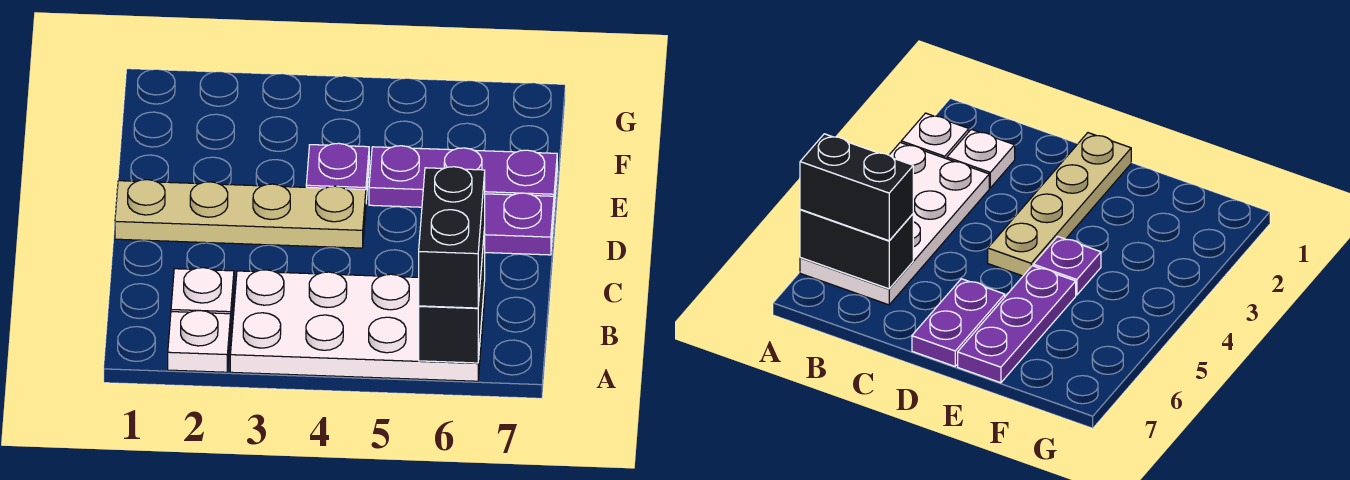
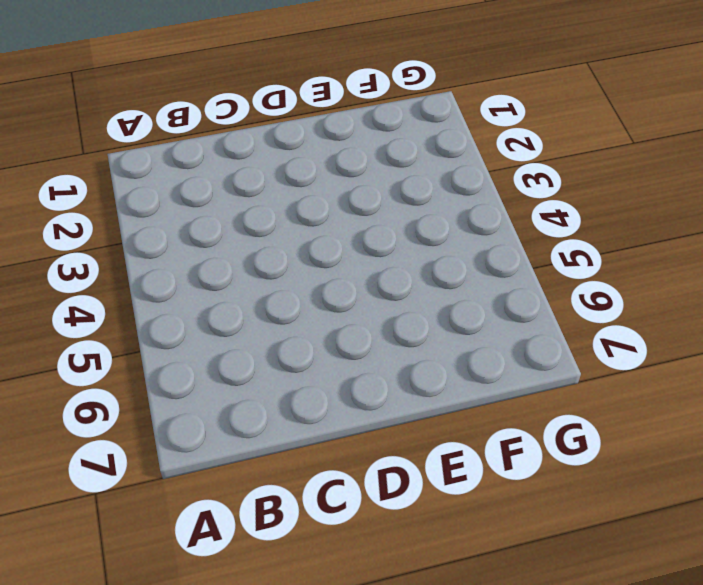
none -> white 1x1 plate [168,311,231,372]
none -> white 2x4 plate [230,270,485,381]

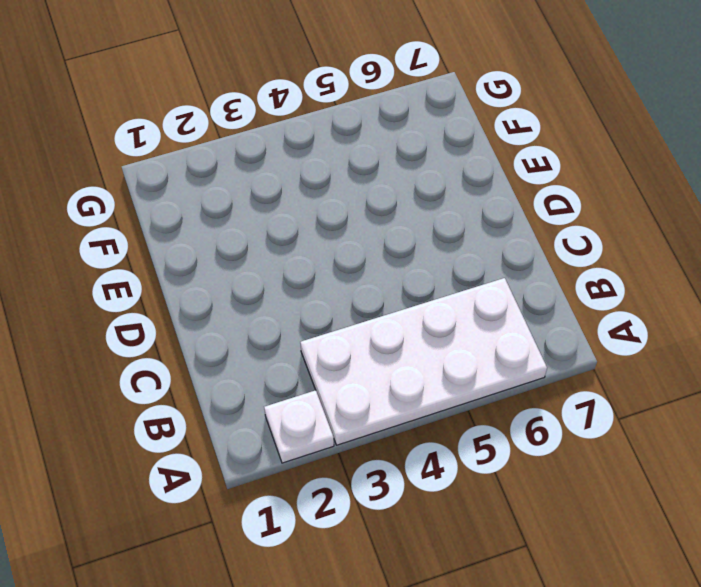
none -> white 1x1 plate [171,268,234,320]
none -> tan 1x4 plate [115,180,366,248]

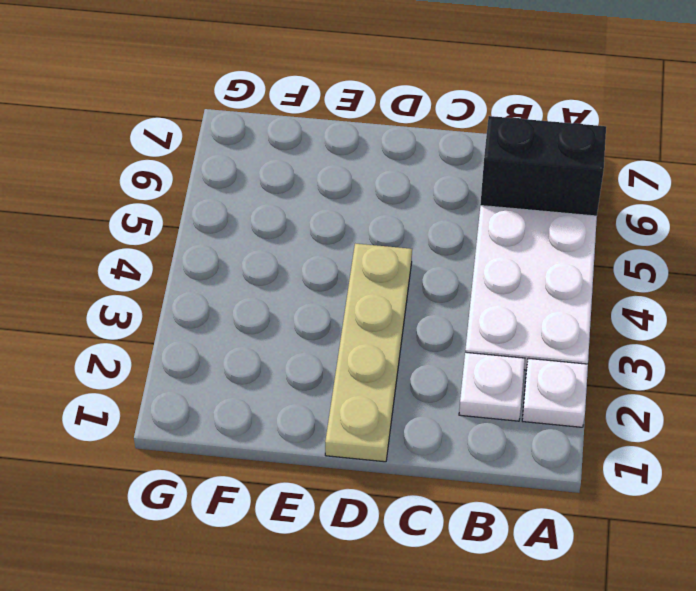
none -> purple 1x2 plate [484,193,554,255]
none -> purple 1x1 plate [306,143,369,200]

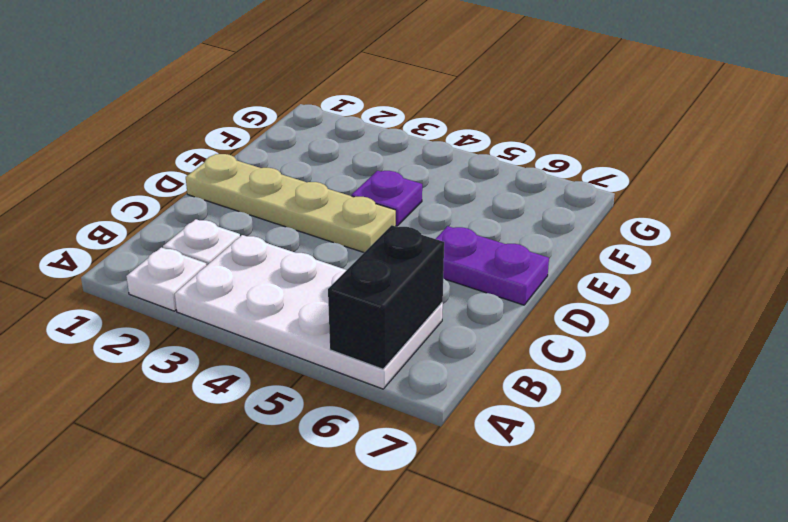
none -> purple 1x3 plate [369,146,557,207]
none -> black 1x2 brick [419,167,485,308]

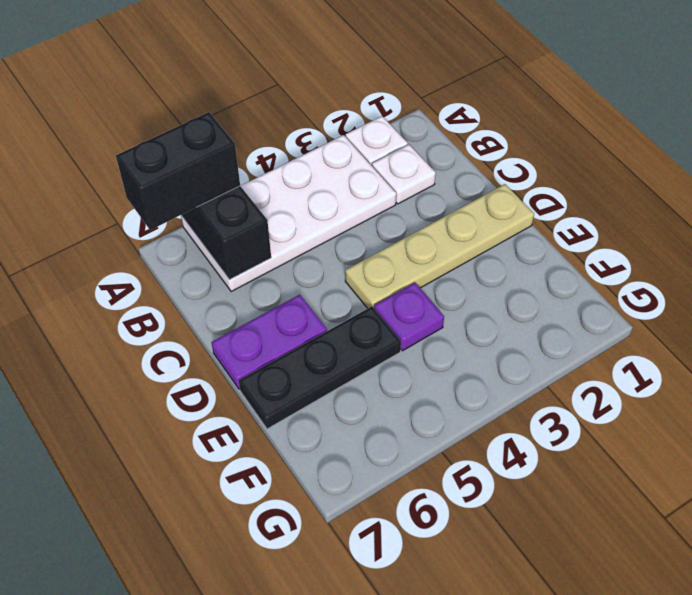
black 1x2 brick [116,112,240,230] -> black 1x2 brick turned to [419,167,485,308]
black 1x3 plate [239,306,401,429] -> purple 1x3 plate [369,146,557,207]

